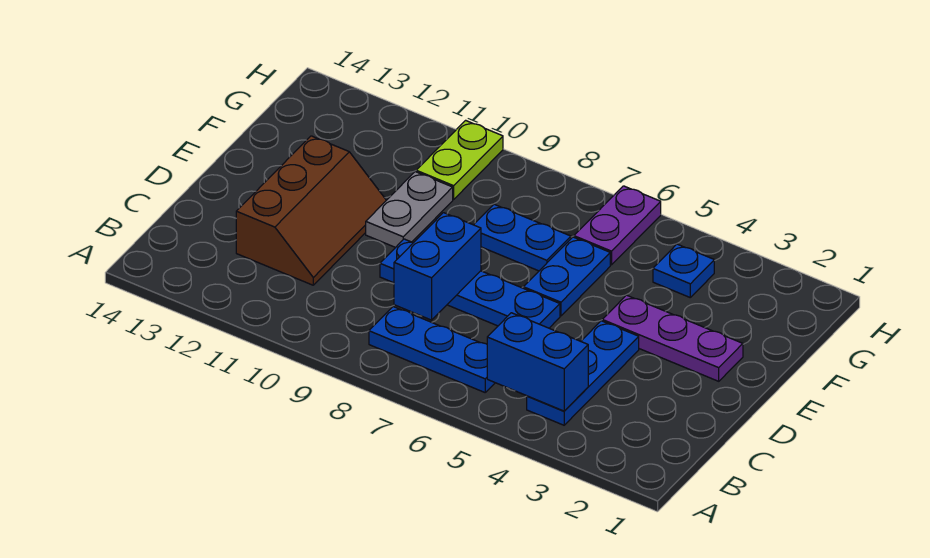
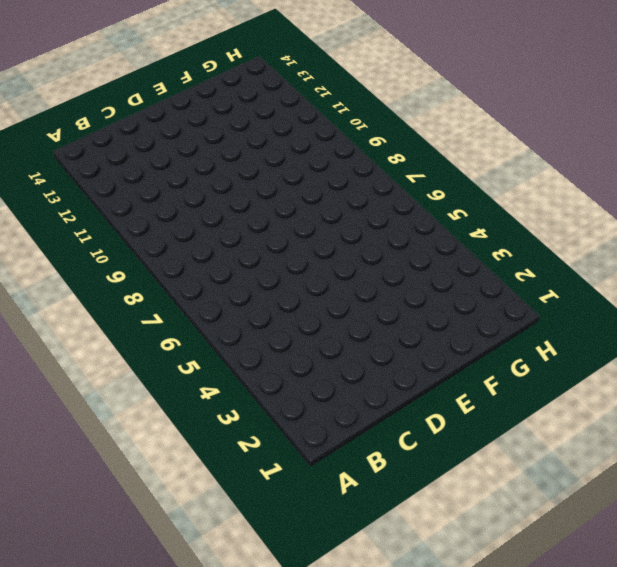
none -> blue 1x3 plate [527,321,639,425]
none -> blue 1x3 plate [369,307,495,392]
none -> brown 2x3 slope [236,136,386,285]

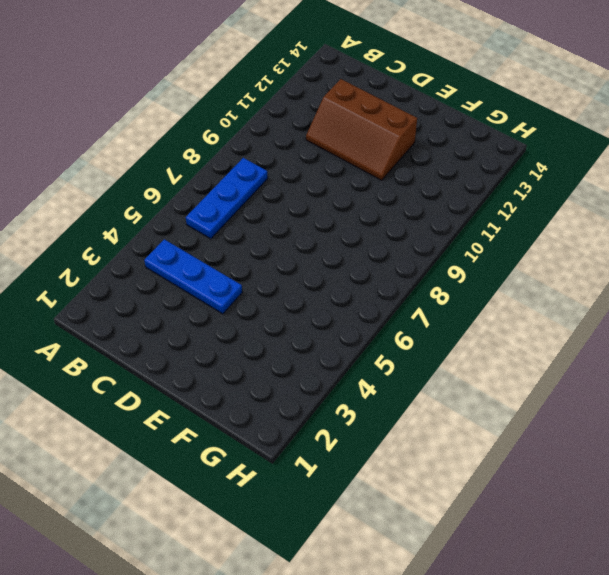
none -> blue 1x4 plate [380,239,560,328]
none -> purple 1x3 plate [602,295,743,381]
none -> blue 1x2 plate [524,237,610,316]

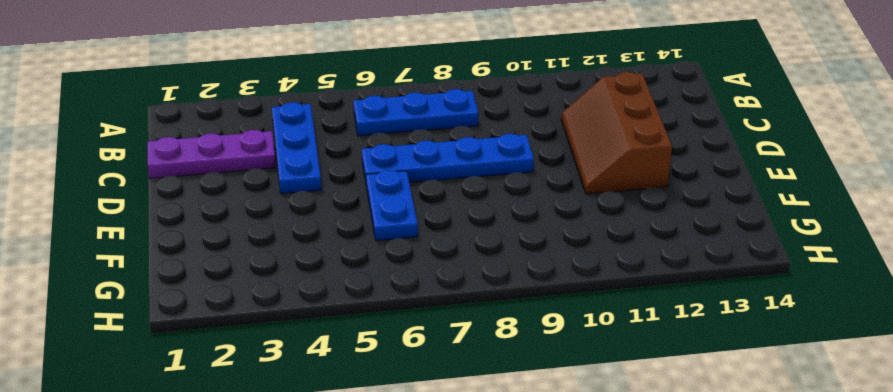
purple 1x3 plate [148,130,276,179] -> purple 1x3 plate moved to [602,295,743,381]
none -> grey 1x2 plate [366,172,453,248]
none -> blue 1x2 plate [474,204,571,271]
none -> blue 1x1 plate [653,244,714,297]

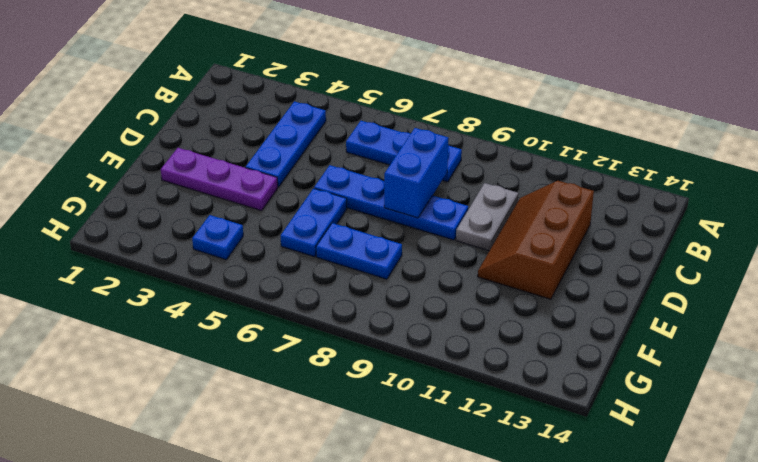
grey 1x2 plate [456,183,519,251] -> grey 1x2 plate moved to [366,172,453,248]
none -> purple 1x2 plate [574,186,661,265]
none -> lime 1x2 plate [416,120,503,199]
none -> blue 1x2 brick [487,313,588,411]

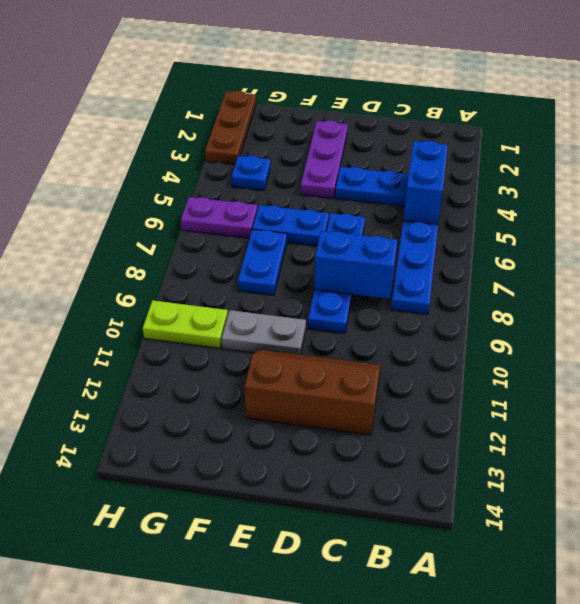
brown 1x3 plate [205,91,256,164] -> none

